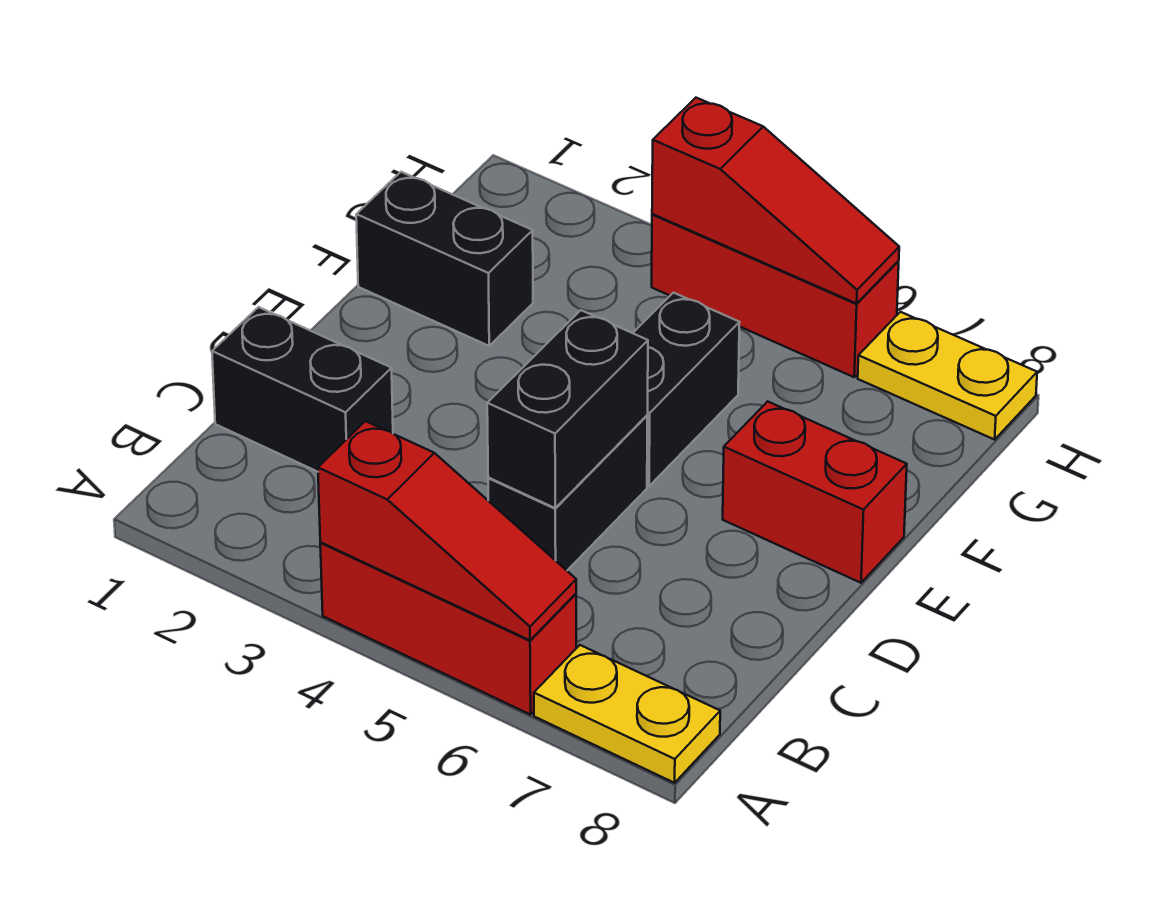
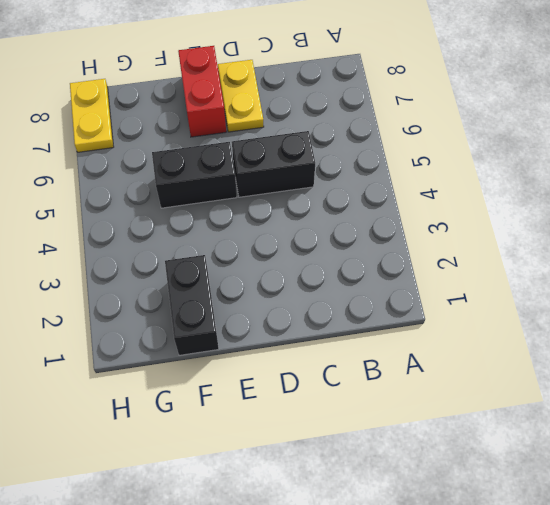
yellow 1x2 plate [218,60,264,132] -> yellow 1x2 plate moved to [534,645,720,783]
none -> red 1x3 brick [320,543,576,715]
none -> black 1x2 brick [212,307,393,472]
none -> red 1x3 brick [652,214,899,377]

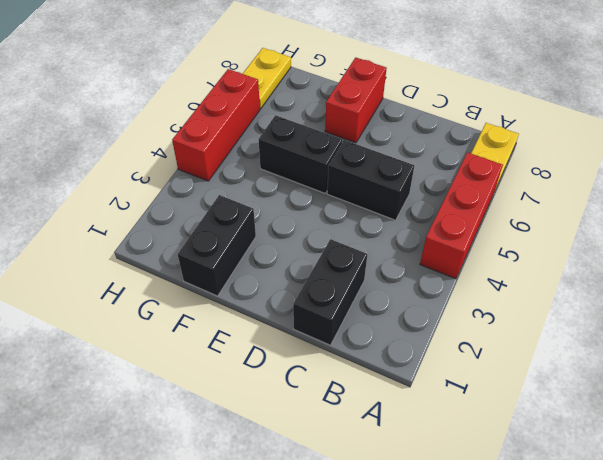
none -> red 1x3 slope [318,421,576,640]
none -> black 1x2 brick [487,310,648,508]
none -> red 1x3 slope [652,98,899,303]

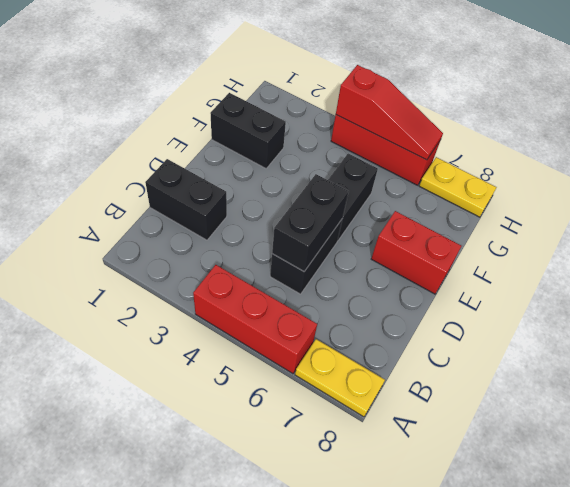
none -> red 1x3 slope [318,421,576,640]

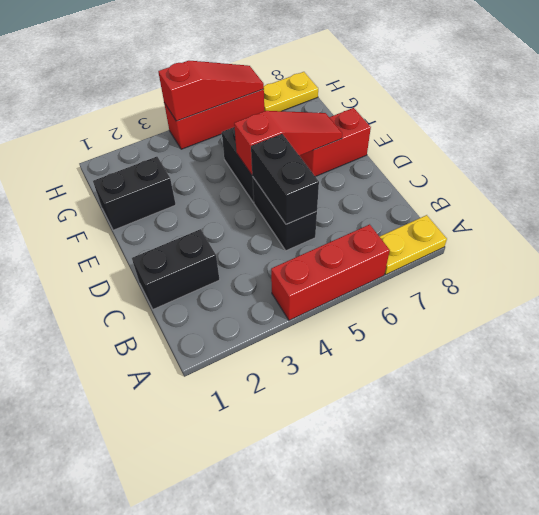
red 1x3 slope [234,111,342,175] -> red 1x3 slope moved to [318,421,576,640]

